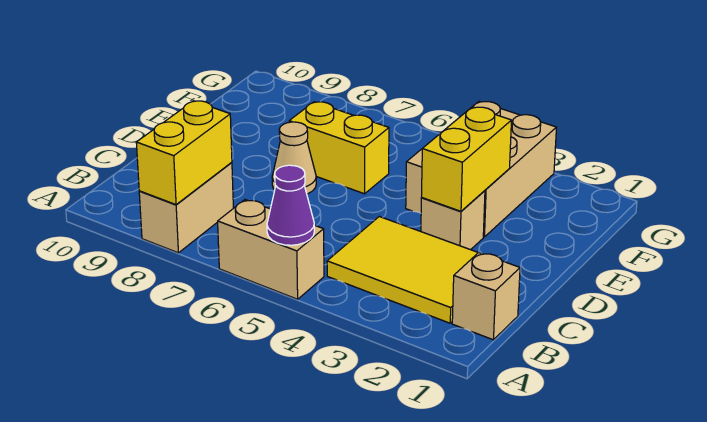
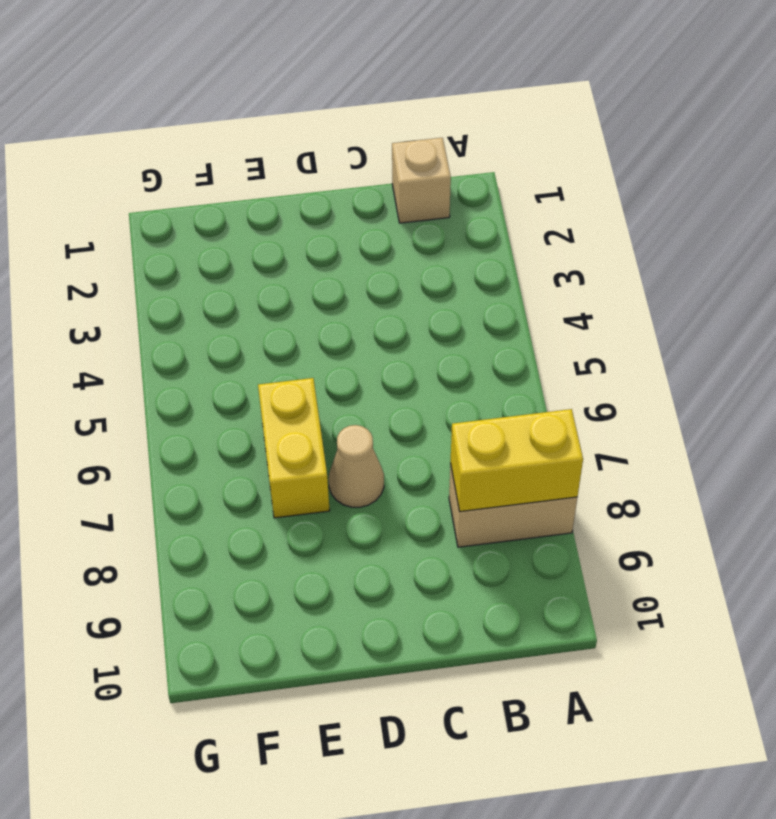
none -> tan 1x2 brick [218,200,324,299]
none -> yellow 2x3 tile [327,217,478,323]

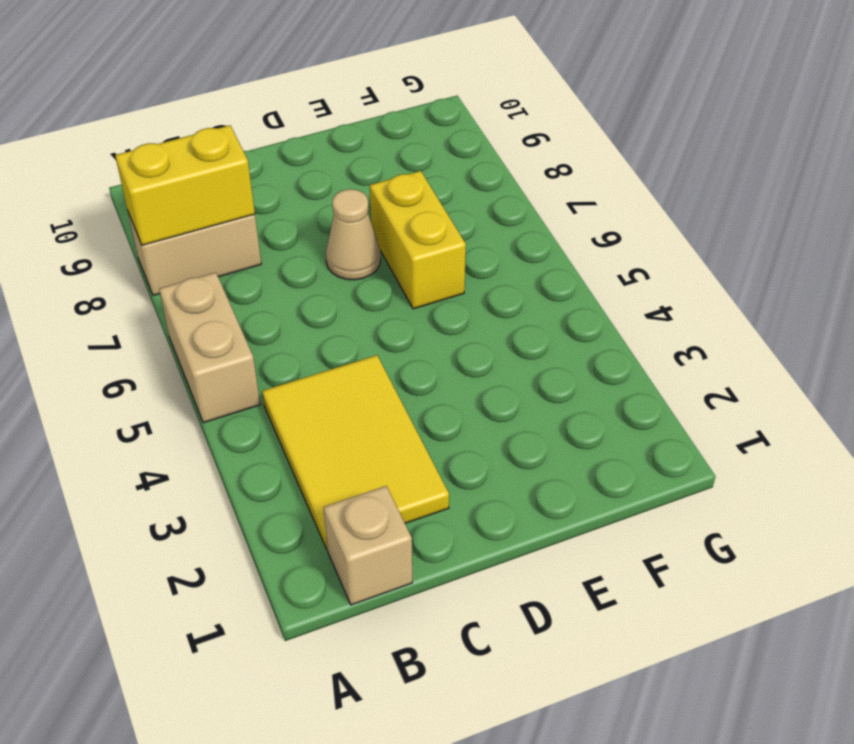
none -> tan 1x1 brick [421,191,485,250]
none -> tan 2x3 brick [406,101,557,237]

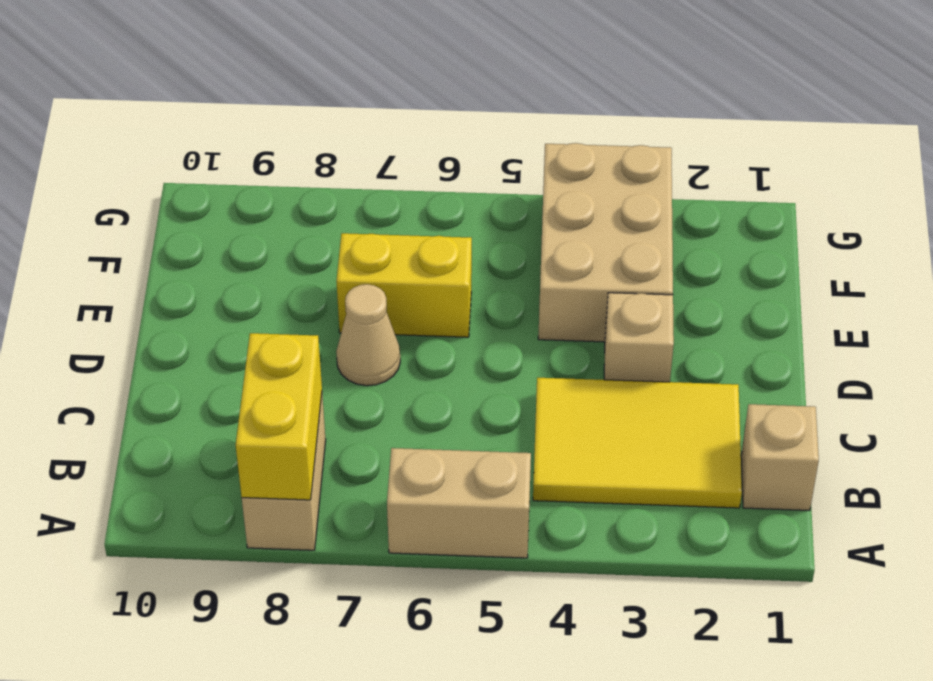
none -> purple 1x1 cone [267,165,314,245]
none -> yellow 1x2 brick [422,107,512,211]

